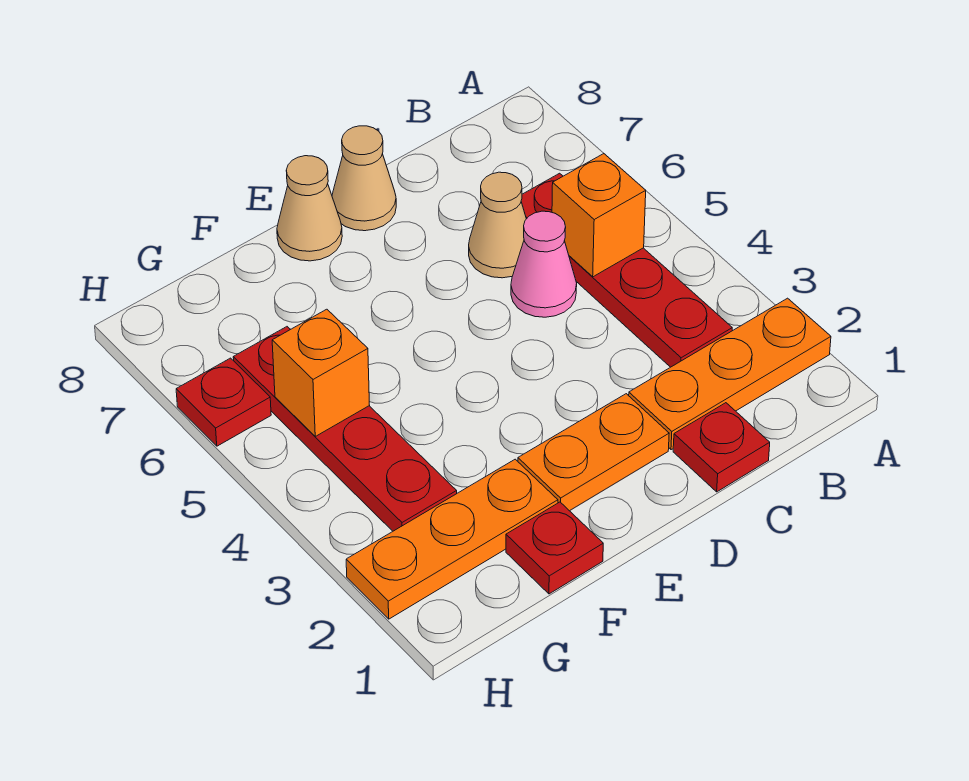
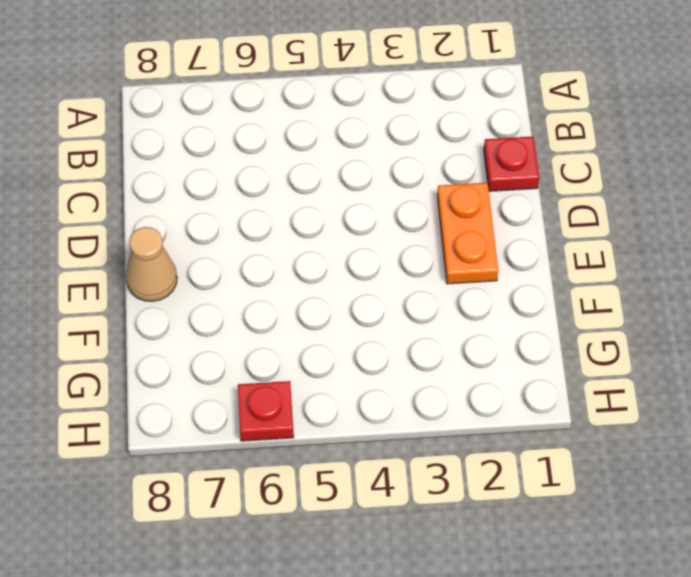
none -> orange 1x3 plate [629,298,831,450]
none -> red 1x4 plate [521,173,732,367]
none -> pink 1x1 cone [511,211,577,317]

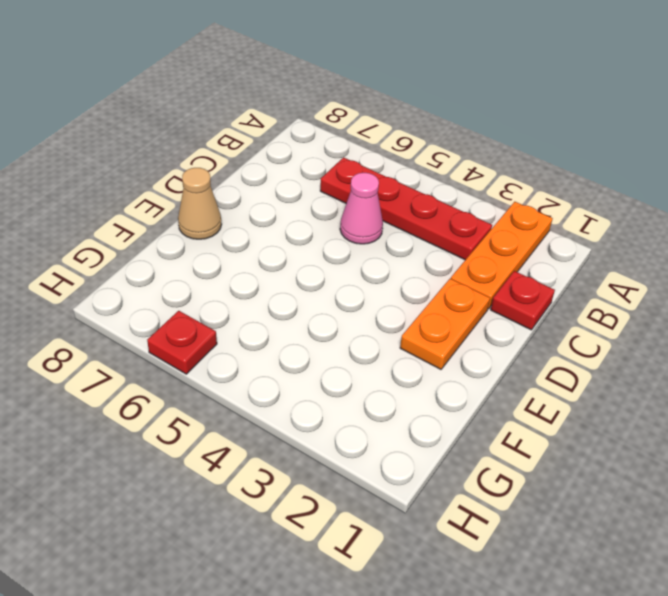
none -> tan 1x1 cone [469,172,526,278]
none -> tan 1x1 cone [332,126,396,231]
none -> red 1x1 plate [506,502,603,594]

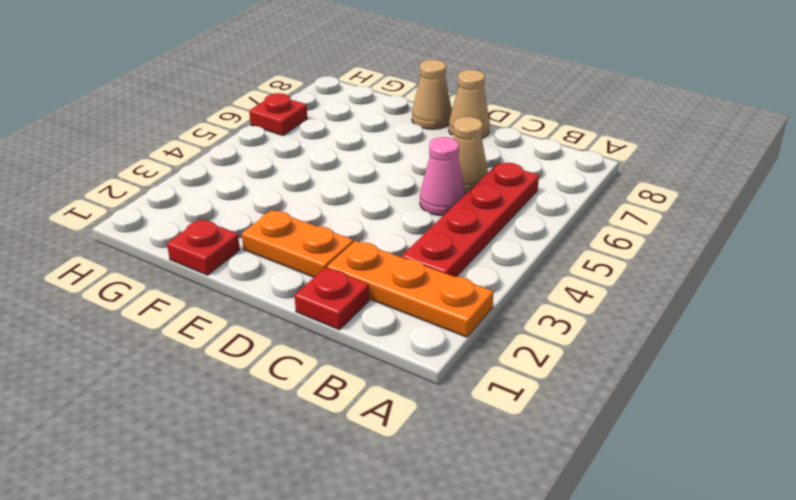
none -> orange 1x3 plate [346,459,558,619]
none -> red 1x4 plate [233,327,457,531]
none -> orange 1x1 brick [552,154,646,277]

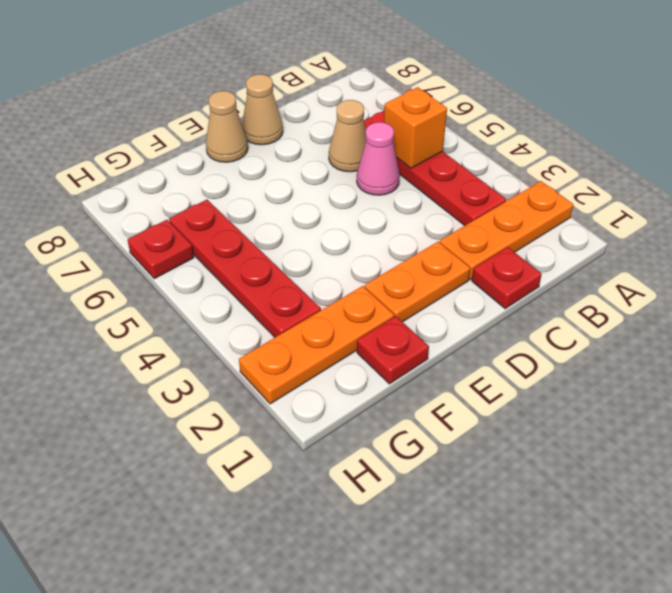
none -> orange 1x1 brick [272,309,370,436]

